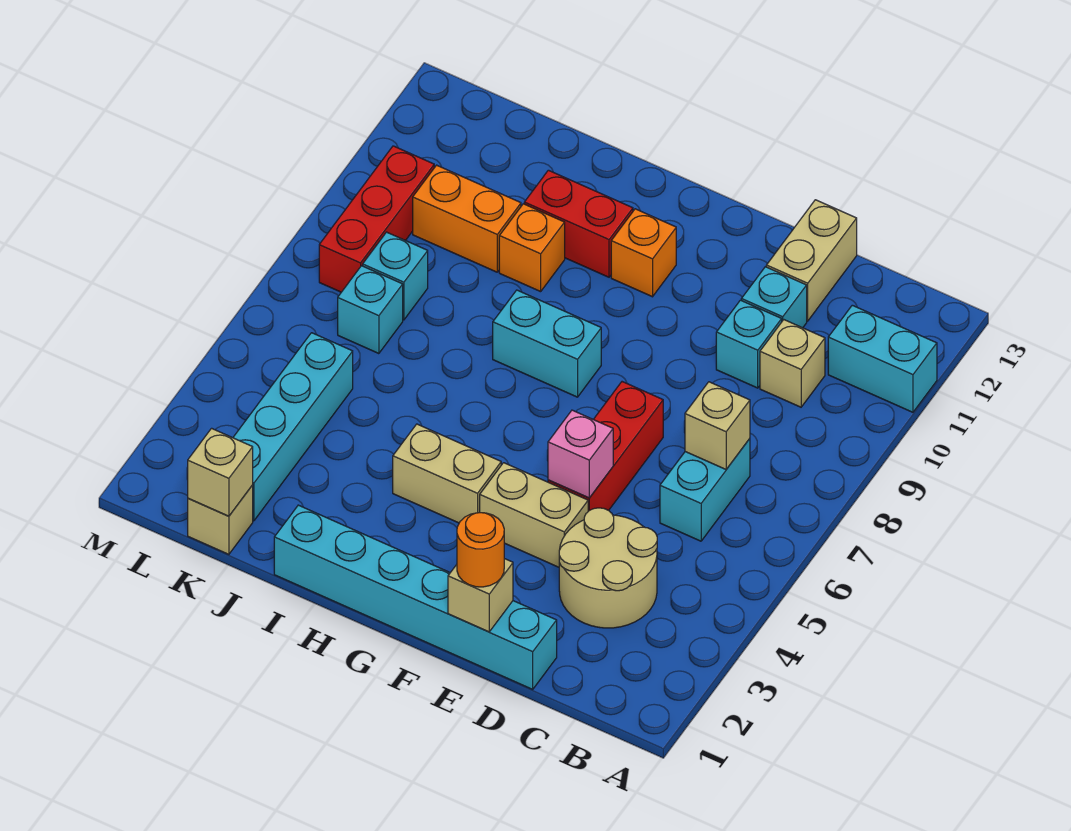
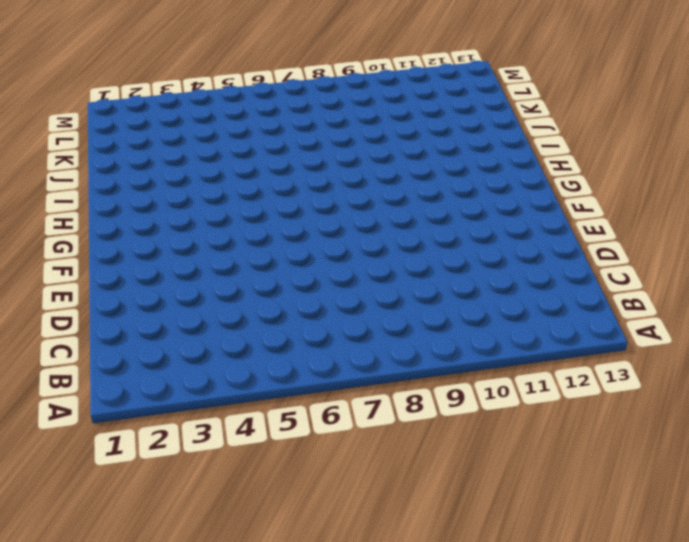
none -> cyan 1x2 brick [828,305,937,412]
none -> tan 2x2 round brick [559,508,657,628]
none -> cyan 1x2 brick [660,439,750,541]

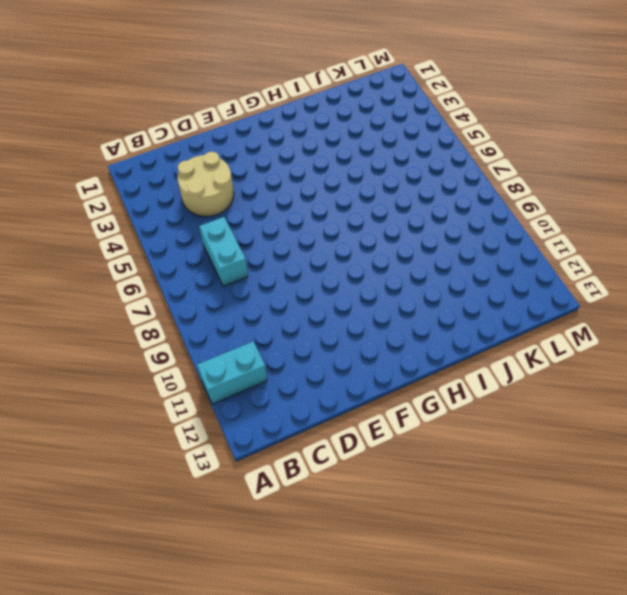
none -> tan 1x1 brick [760,320,825,407]
none -> cyan 1x6 brick [274,505,557,689]
none -> cyan 1x1 brick [716,300,782,388]

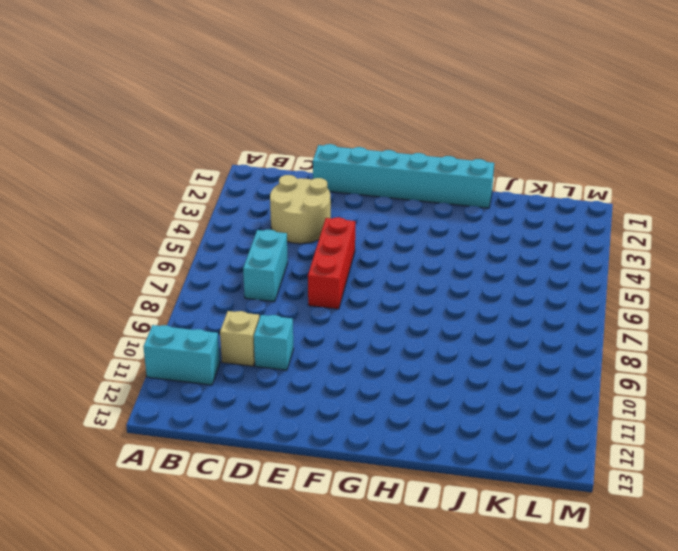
none -> cyan 1x1 brick [741,267,807,328]
none -> tan 1x2 brick [766,200,857,321]
none -> tan 1x2 brick [480,463,588,567]

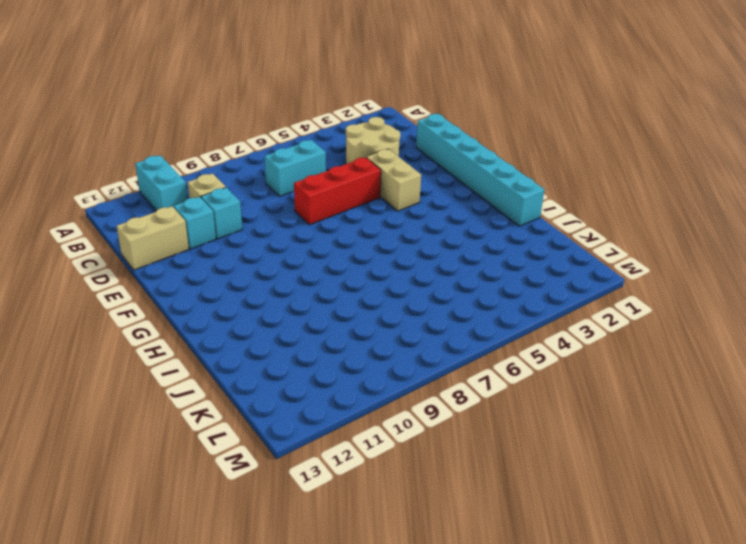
none -> tan 1x2 brick [393,424,501,523]
none -> cyan 1x2 brick [493,290,601,397]
none -> orange 1x1 brick [611,209,676,297]

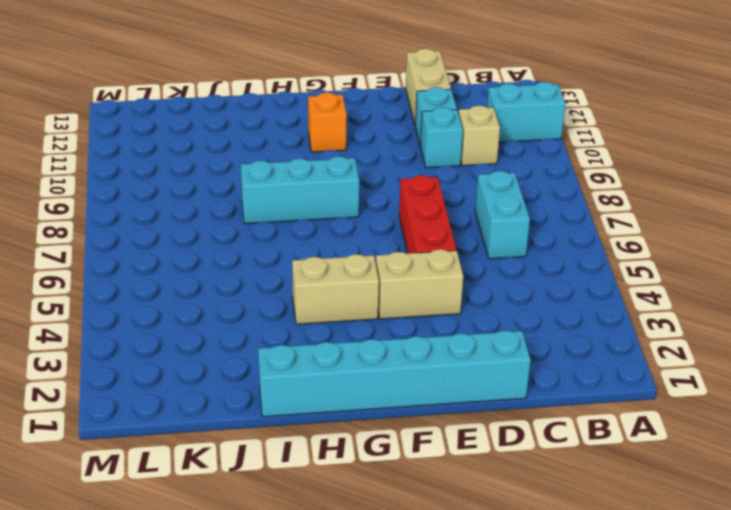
cyan 1x3 brick [241,156,359,224] -> cyan 1x2 brick [493,290,601,397]
none -> tan 2x2 round brick [559,508,657,628]
none -> red 1x2 brick [524,170,633,277]
none -> orange 1x1 brick [499,204,565,292]

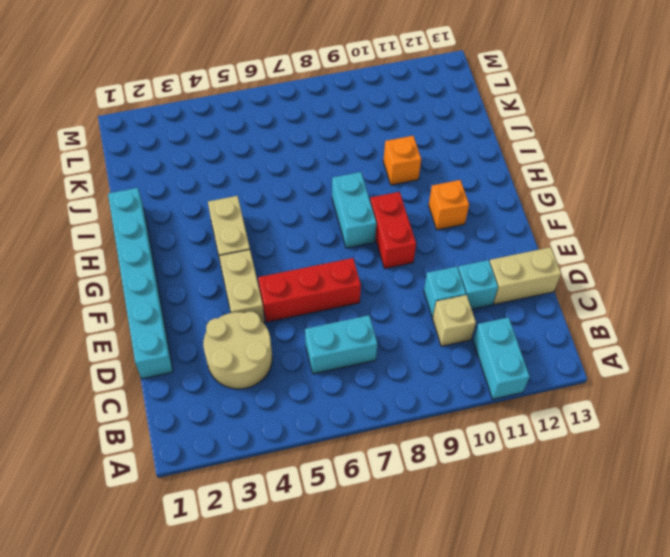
red 1x2 brick [370,192,416,269] -> red 1x2 brick moved to [524,170,633,277]
none -> orange 1x2 brick [413,165,521,272]
none -> tan 1x1 brick [188,485,253,554]
none -> cyan 1x4 brick [233,333,353,521]

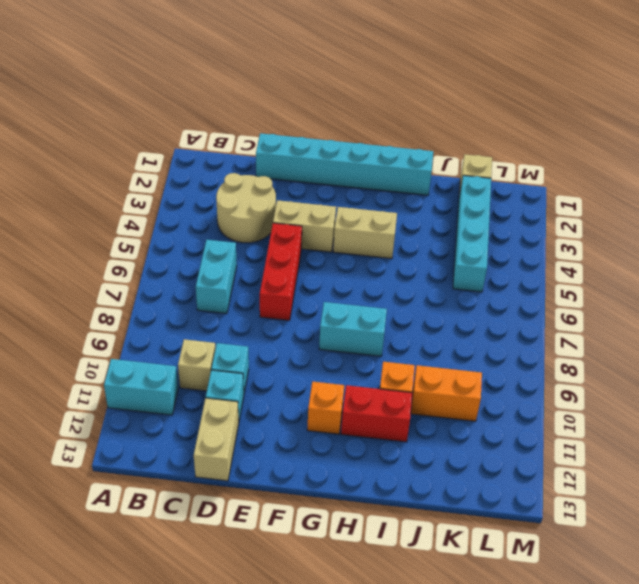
none -> cyan 1x1 brick [338,266,403,354]
none -> cyan 1x1 brick [363,232,428,320]
none -> red 1x3 brick [319,146,434,292]

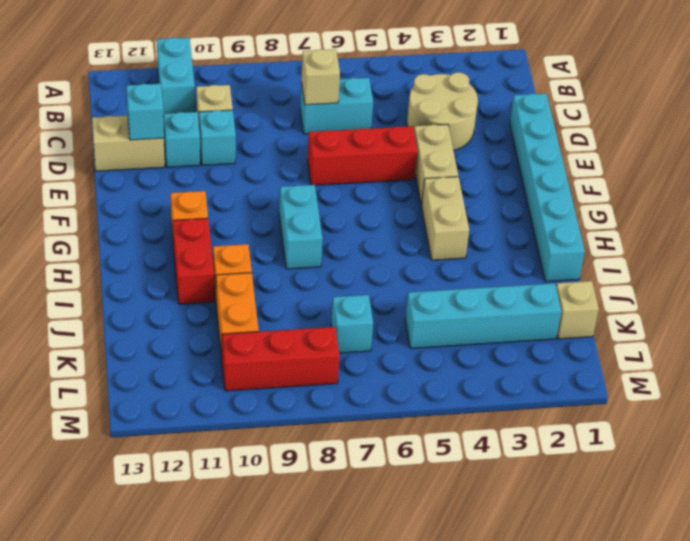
cyan 1x1 brick [127,84,164,140] -> cyan 1x1 brick moved to [363,232,428,320]
none -> tan 1x1 brick [448,559,513,632]
none -> pink 1x1 brick [548,410,613,498]
none -> tan 1x1 brick [188,428,253,516]

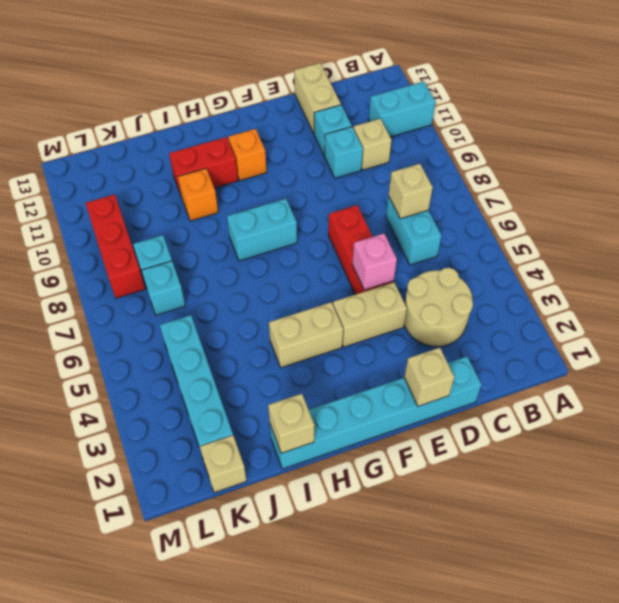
tan 1x1 brick [268,394,314,453] -> tan 1x1 brick moved to [188,428,253,516]
none -> orange 1x2 brick [413,165,521,272]
none -> orange 1x1 round brick [457,513,504,587]

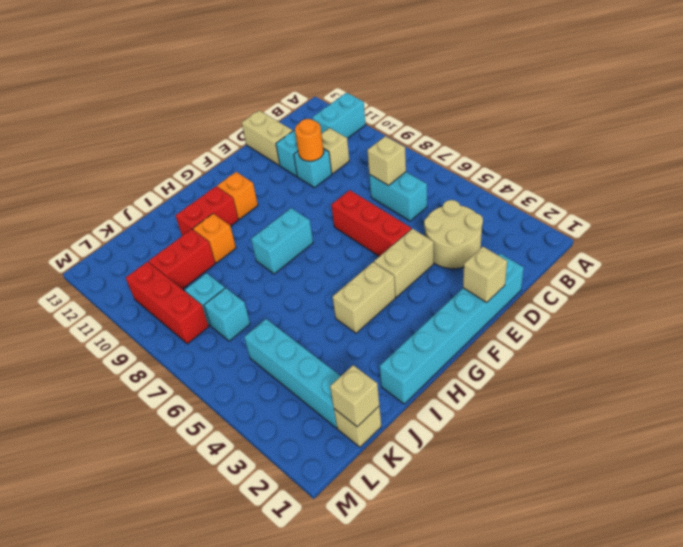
orange 1x1 round brick [295,119,324,161] -> orange 1x1 round brick moved to [457,513,504,587]
red 1x2 brick [149,229,215,289] -> orange 1x2 brick [413,165,521,272]
none -> pink 1x1 brick [548,410,613,498]

